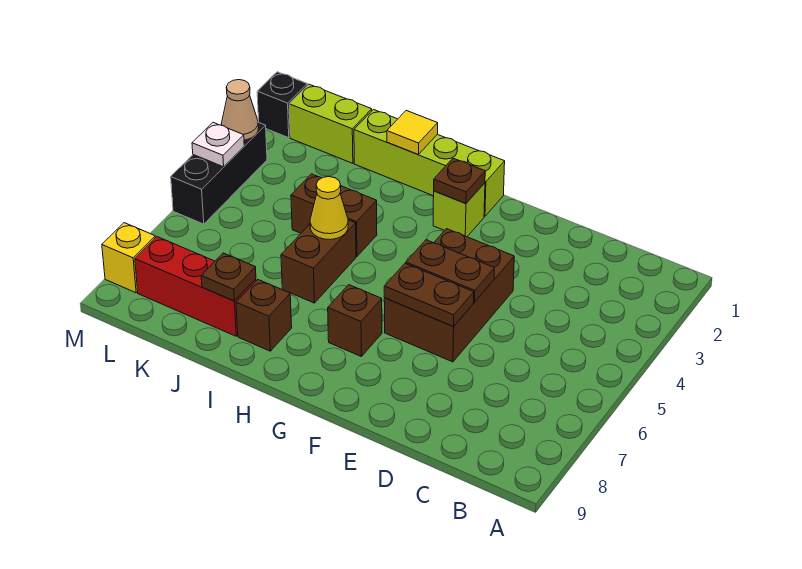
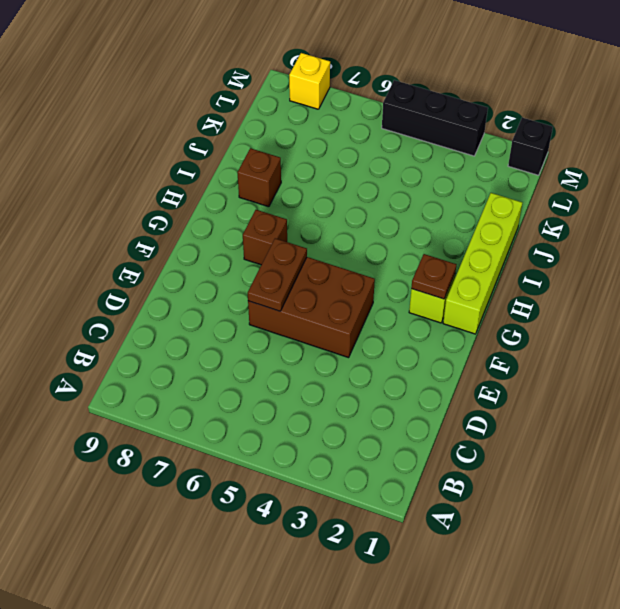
none -> brown 1x2 brick [291,174,377,256]
none -> brown 1x2 brick [281,220,356,303]
none -> red 1x3 brick [135,237,256,336]

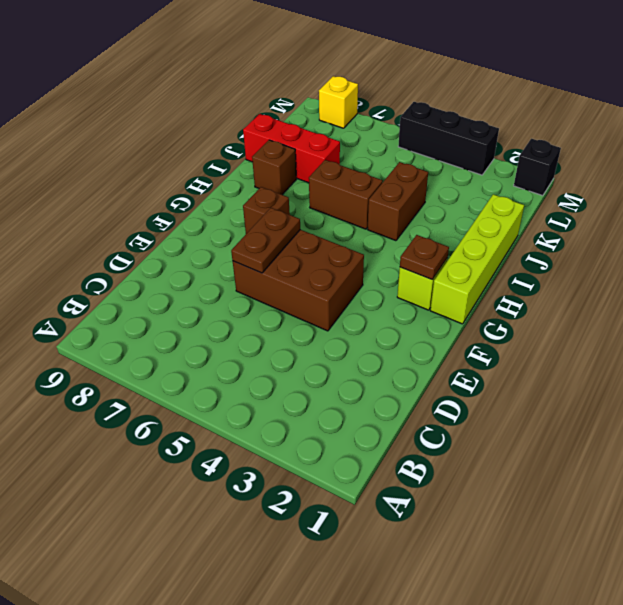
red 1x3 brick [243,114,340,183] -> red 1x3 brick turned to [135,237,256,336]
none -> lime 1x2 brick [289,84,372,163]
none -> brown 1x2 plate [406,240,494,302]
none -> yellow 1x1 tile [387,111,438,155]

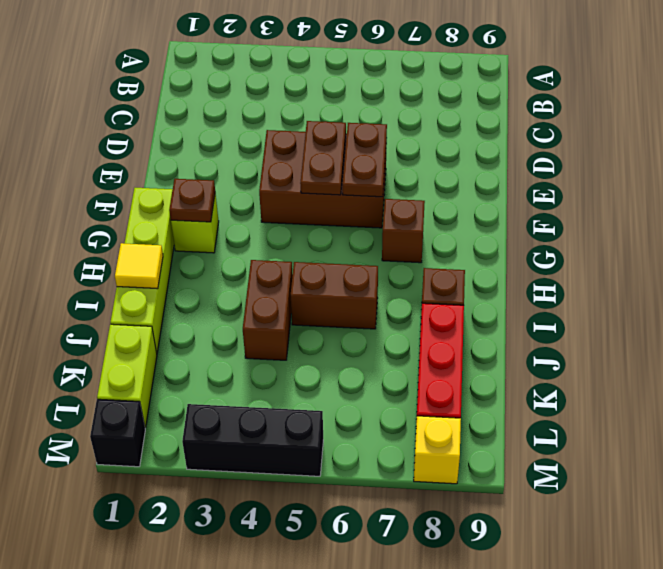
none -> yellow 1x1 cone [310,177,348,240]
none -> brown 1x1 plate [201,253,256,301]
none -> tan 1x1 cone [222,80,259,140]

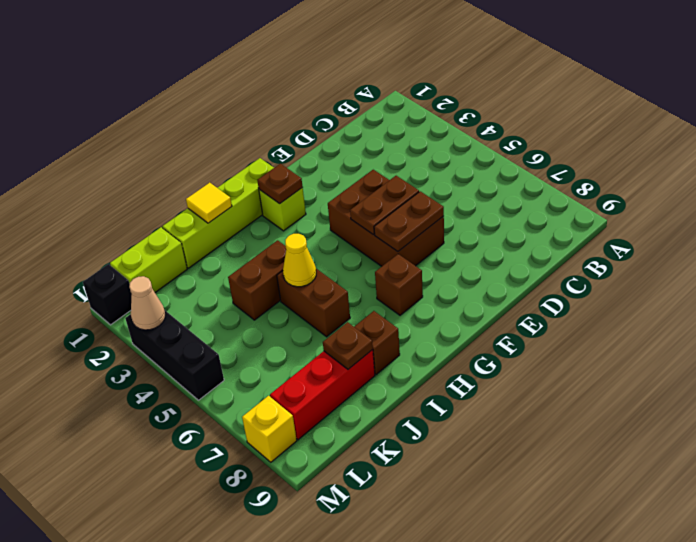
none -> white 1x1 plate [192,123,244,167]

